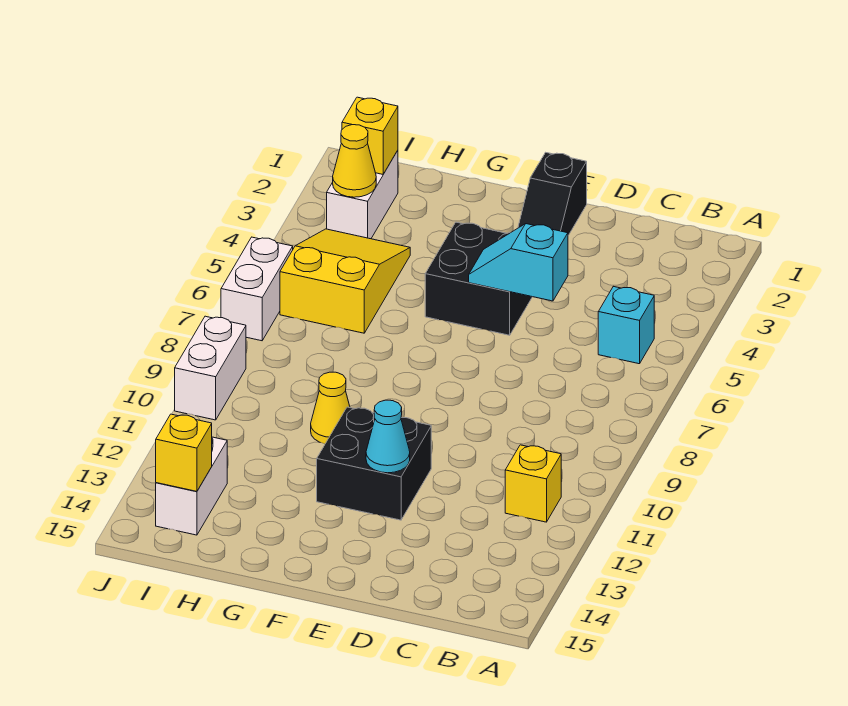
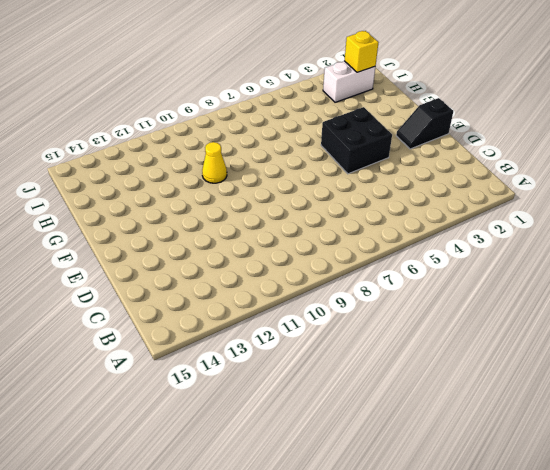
none -> cyan 1x1 brick [598,286,654,364]
none -> yellow 1x1 brick [505,445,561,522]
none -> black 2x2 brick [317,407,431,520]

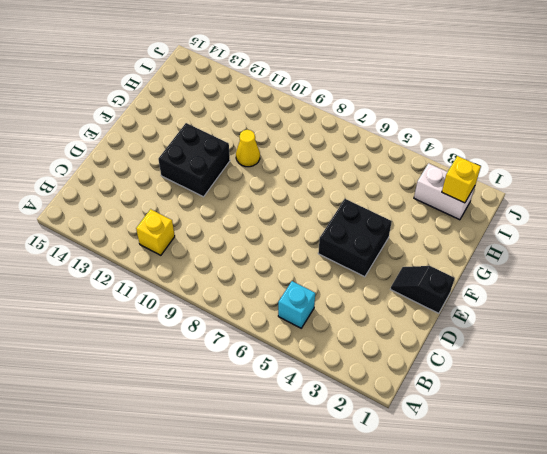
none -> yellow 2x3 slope [280,229,410,333]
none -> white 1x2 brick [156,437,227,535]
none -> white 1x2 brick [221,237,293,341]

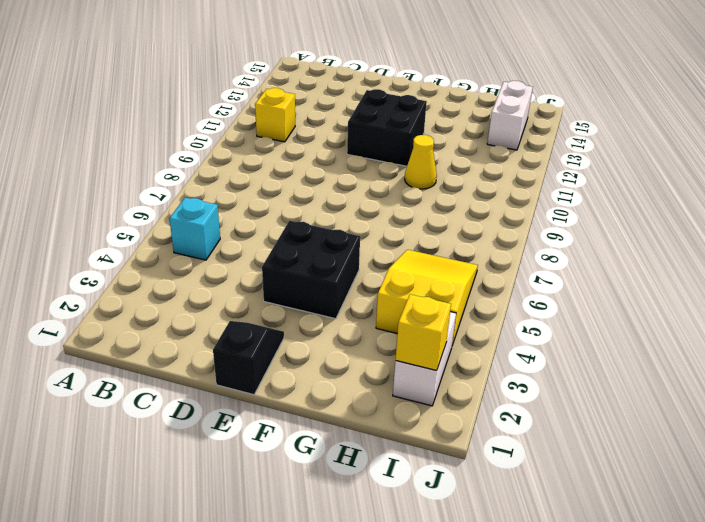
yellow 2x3 slope [376,250,478,345] -> yellow 2x3 slope turned to [280,229,410,333]
none -> white 1x2 brick [221,237,293,341]
none -> white 1x2 brick [175,316,246,420]
none -> cyan 1x2 slope [469,224,568,301]

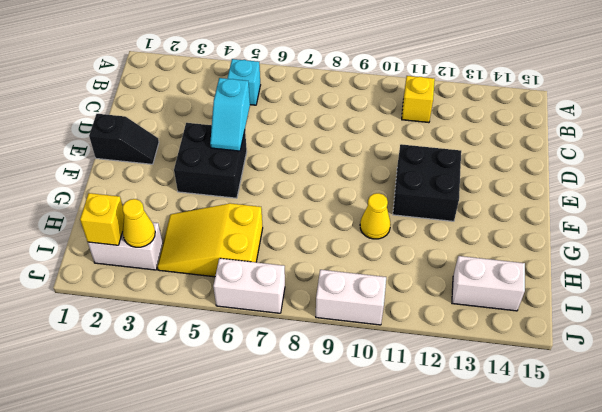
none -> cyan 1x1 cone [366,400,410,473]
none -> yellow 1x1 brick [156,414,212,491]

